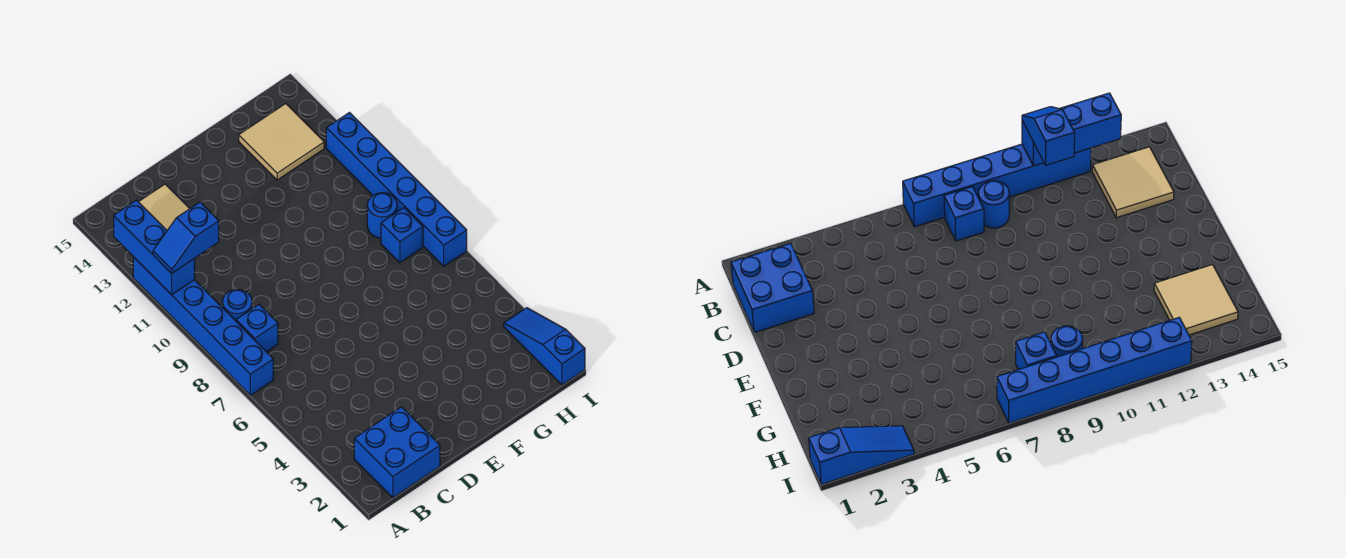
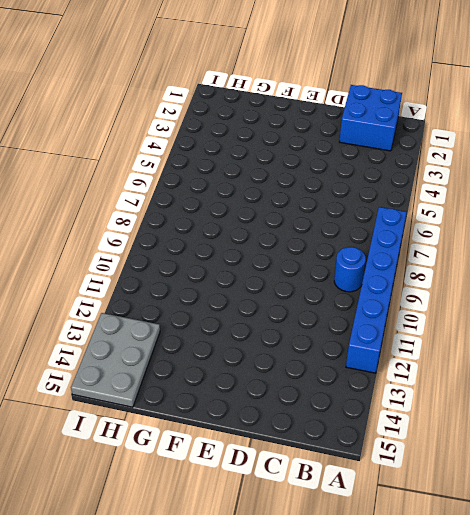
grey 2x3 plate [71,313,160,407] -> tan 2x2 tile [239,104,324,180]
none -> blue 1x1 brick [236,305,278,352]
none -> tan 2x2 tile [139,184,190,230]
none -> blue 1x1 brick [381,208,423,263]

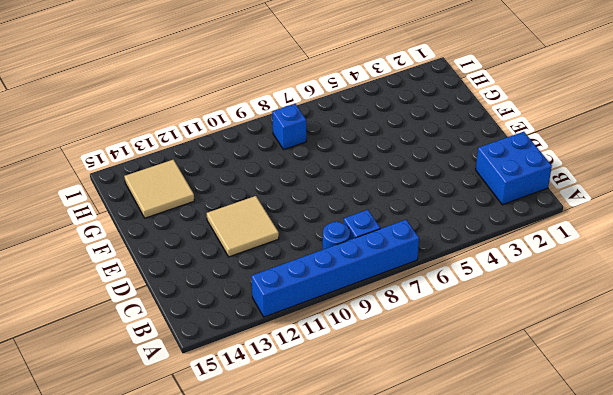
tan 2x2 tile [207,196,279,257] -> tan 2x2 tile moved to [139,184,190,230]
none -> blue 1x1 round brick [367,193,397,238]
none -> blue 1x3 slope [504,308,585,385]
none -> blue 1x6 brick [326,113,467,266]

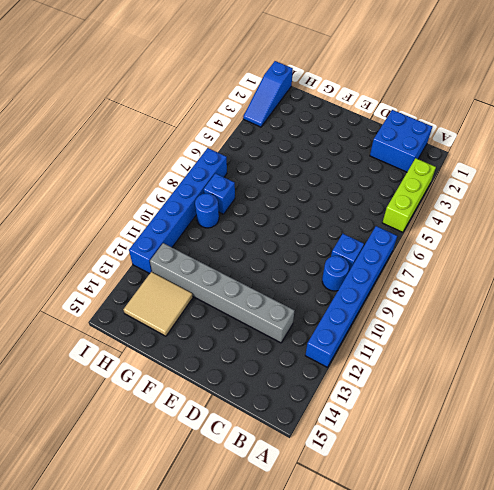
lime 1x3 brick [382,158,436,232] -> none
grey 1x6 brick [150,243,294,343] -> none
none -> tan 2x2 tile [139,184,190,230]
none -> blue 1x3 brick [114,200,195,295]
none -> blue 1x2 slope [153,202,219,273]

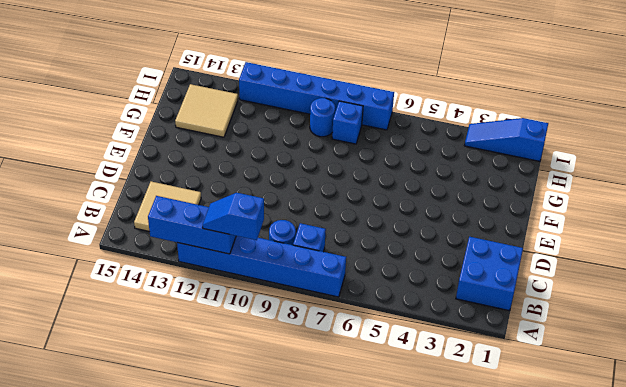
blue 1x2 slope [203,193,264,240] -> blue 1x2 slope turned to [153,202,219,273]

